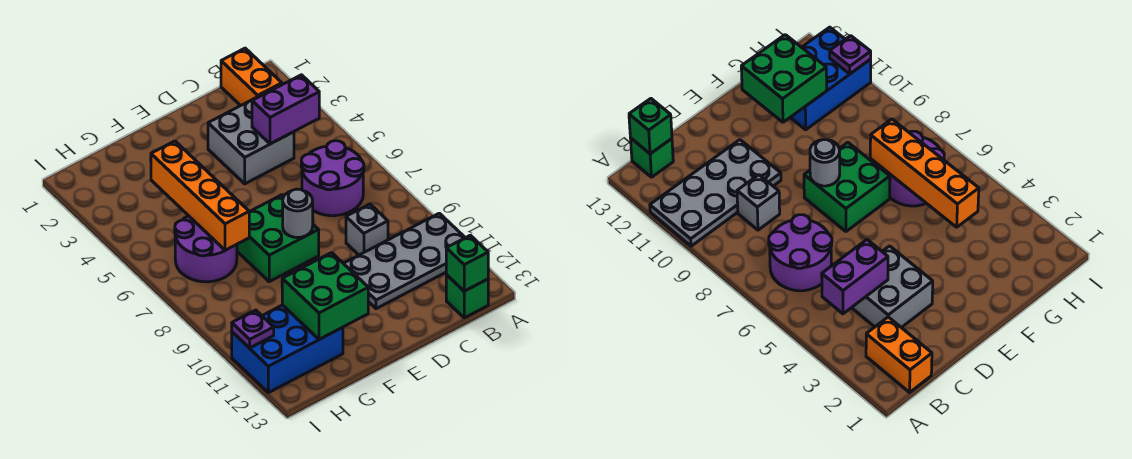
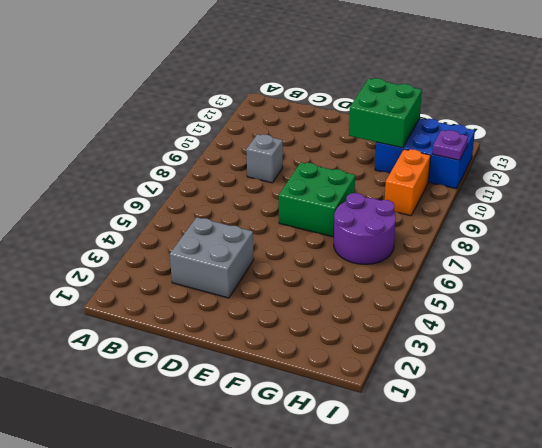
orange 1x2 brick [385,149,431,216] -> orange 1x2 brick moved to [221,48,282,106]
none -> grey 2x4 plate [343,213,465,309]
none -> purple 2x2 round brick [301,141,364,216]
none -> green 1x1 brick [446,275,488,318]

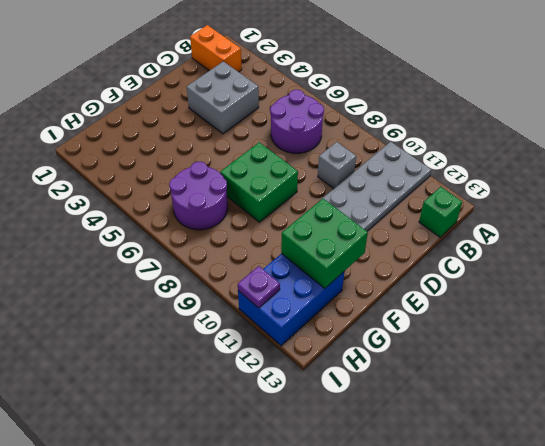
none -> purple 1x2 brick [252,75,319,144]
none -> green 1x1 brick [446,235,488,291]
none -> grey 1x1 round brick [283,189,313,238]

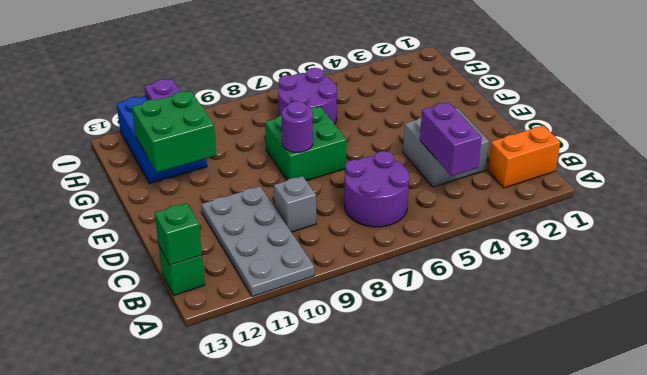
purple 1x1 round brick [282,101,313,152] -> grey 1x1 round brick [283,189,313,238]
none -> orange 1x4 brick [151,141,249,250]

